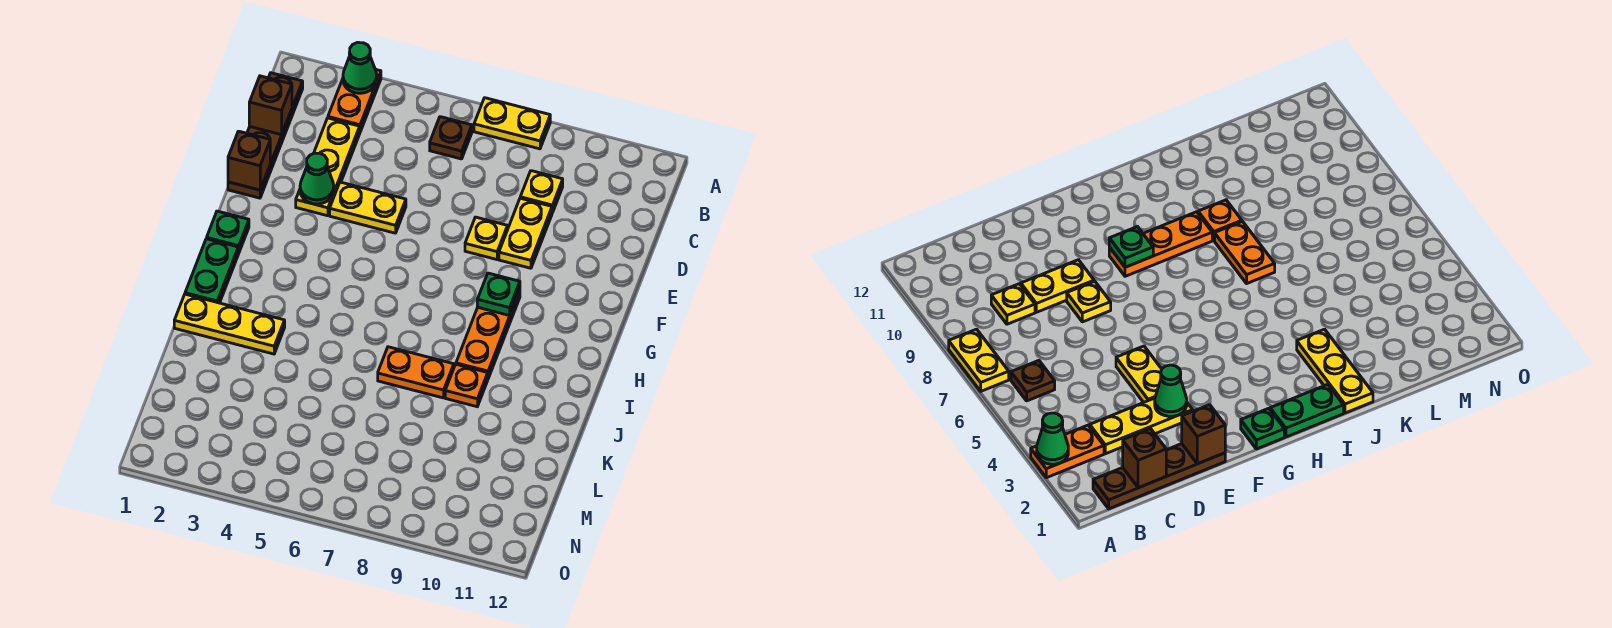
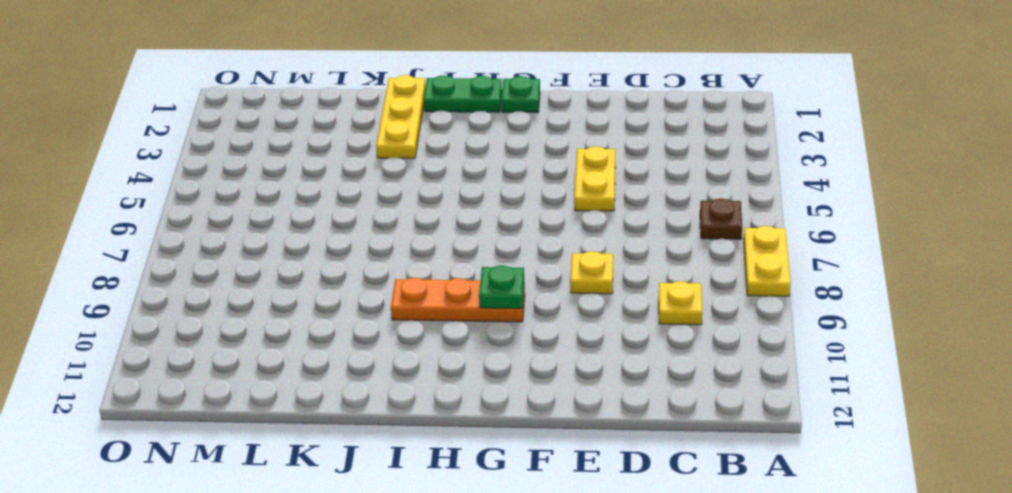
none -> orange 1x2 plate [328,69,381,132]
none -> brown 1x4 plate [228,73,303,198]
none -> yellow 1x3 plate [296,118,360,216]

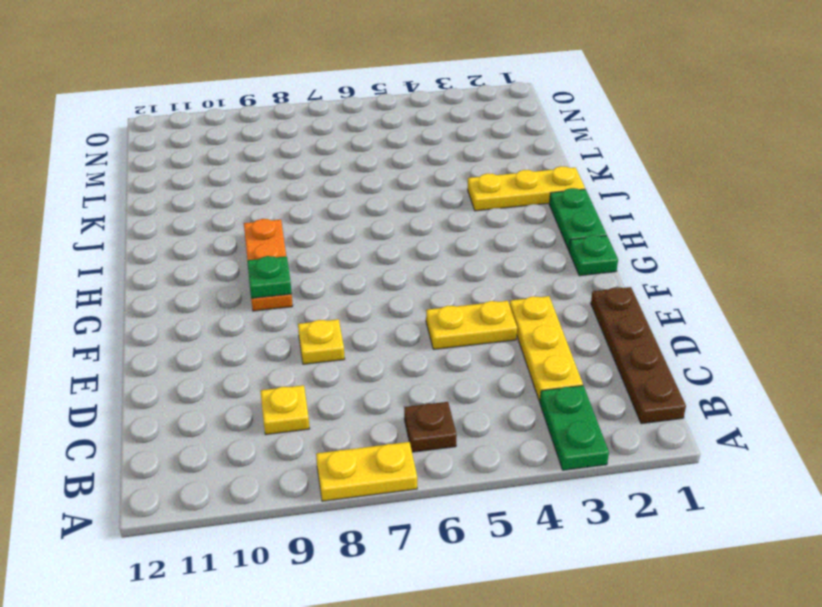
green 1x2 plate [540,386,609,470] -> orange 1x2 plate [328,69,381,132]
none -> yellow 1x2 plate [499,198,552,268]
none -> orange 1x2 plate [378,347,454,398]
none -> orange 1x1 plate [445,364,488,407]

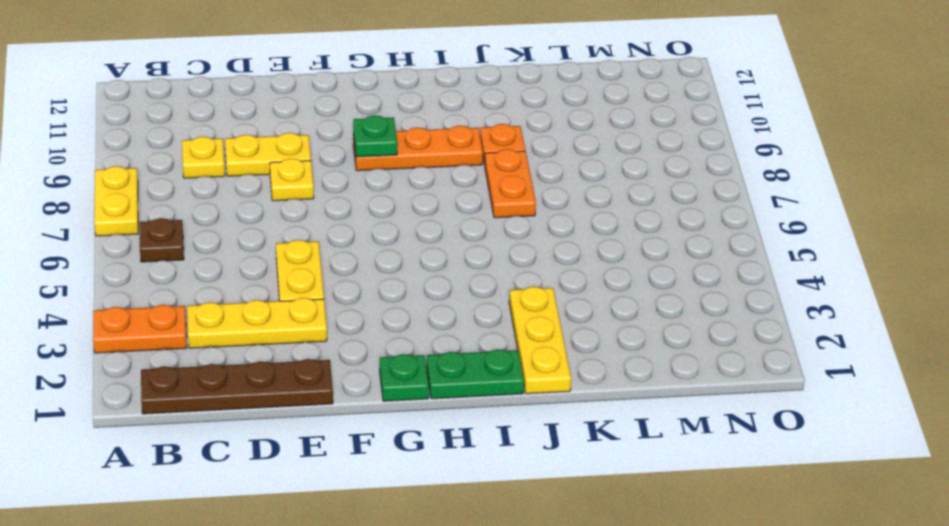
none -> green 1x1 cone [343,42,377,93]
none -> brown 1x1 brick [249,76,292,135]
none -> brown 1x1 brick [228,131,270,190]

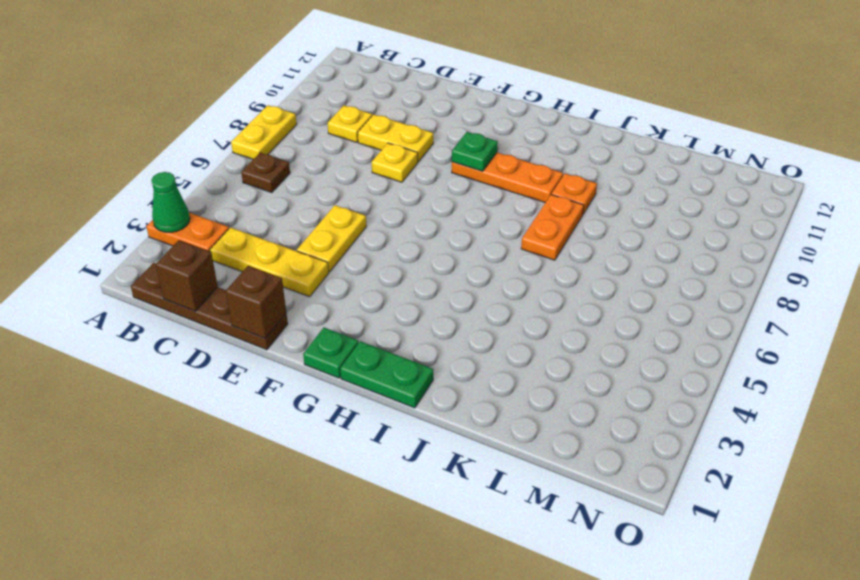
none -> yellow 1x3 plate [174,294,285,354]
none -> green 1x1 cone [300,153,334,204]

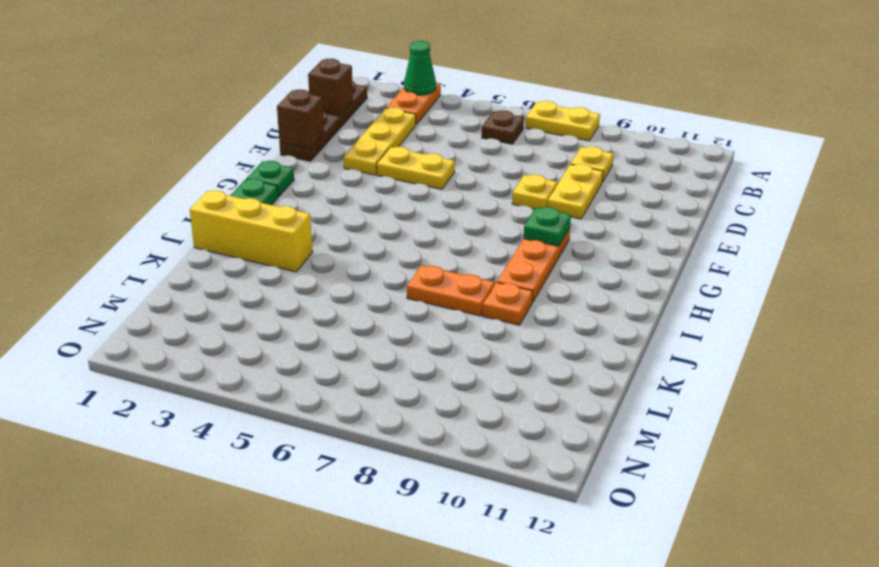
yellow 1x3 brick [190,191,313,272] -> yellow 1x3 plate [174,294,285,354]
none -> green 1x1 cone [300,153,334,204]

